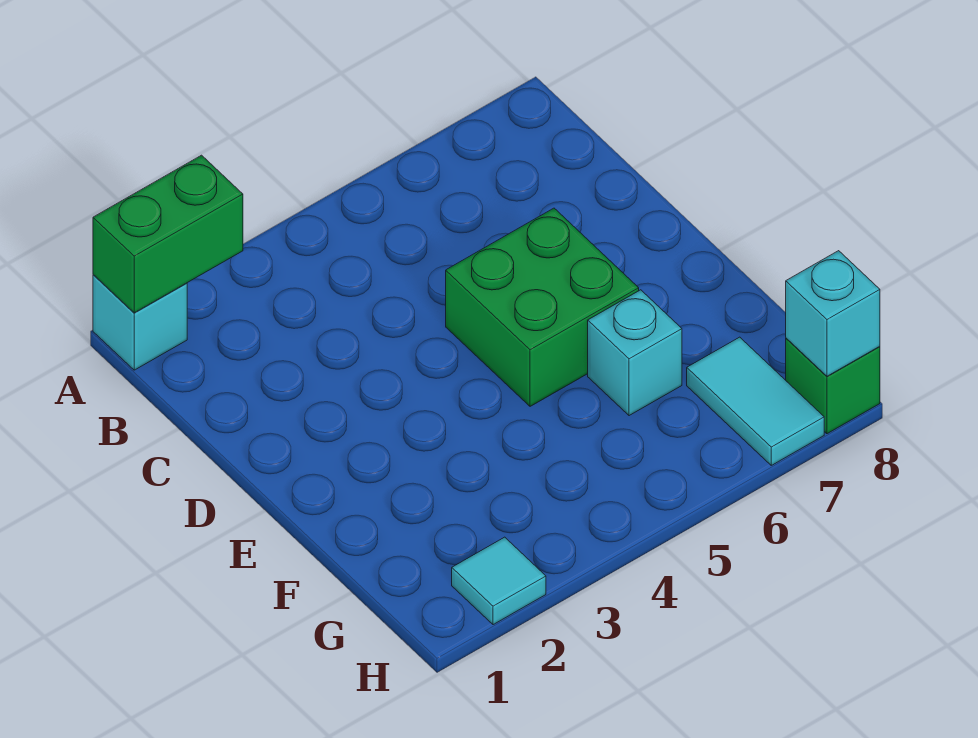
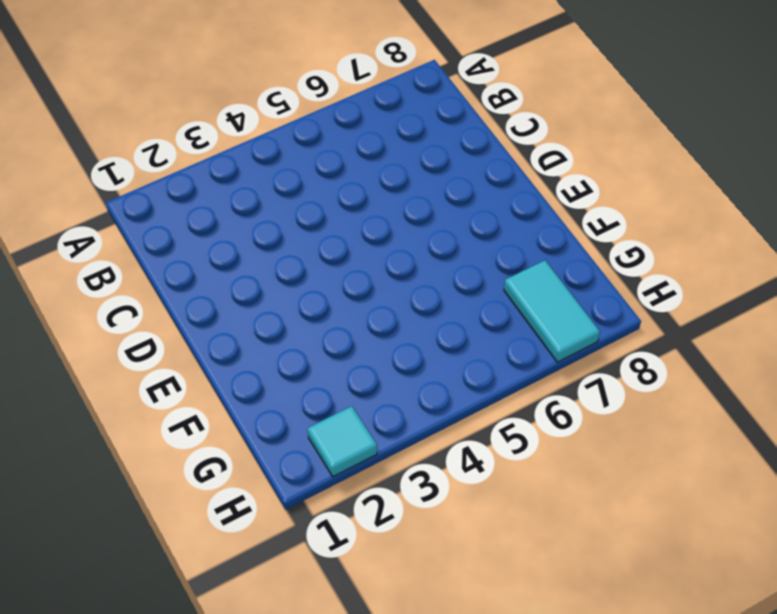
none -> cyan 1x1 brick [93,275,187,370]
none -> green 2x2 brick [446,208,639,406]

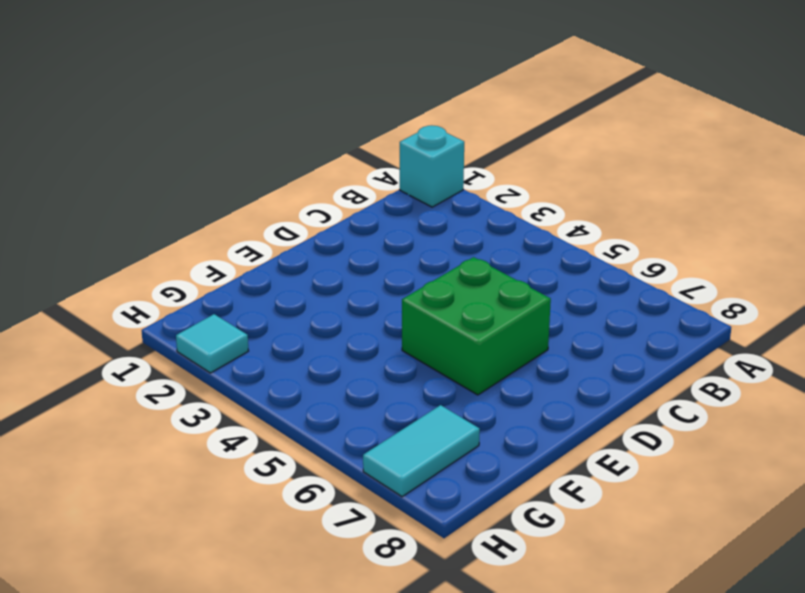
none -> cyan 1x1 brick [588,290,682,416]
none -> green 1x1 brick [786,338,880,434]

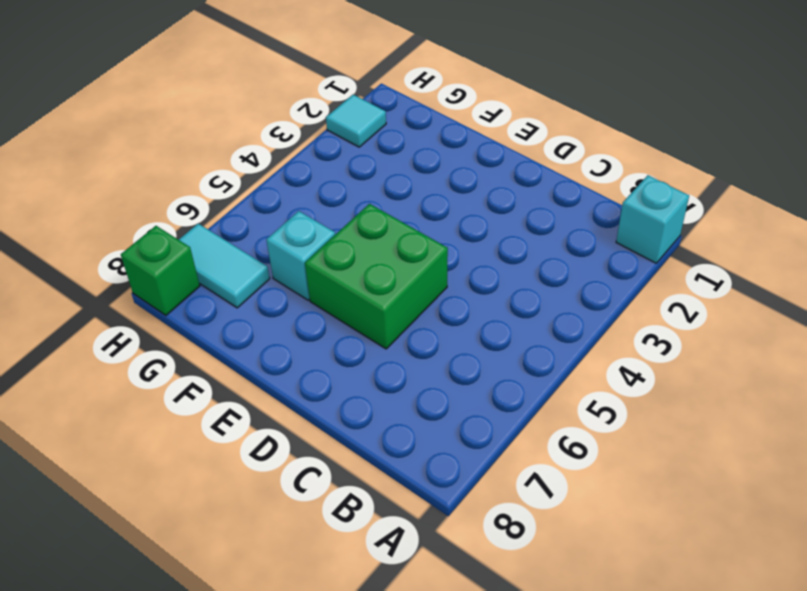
none -> green 1x2 brick [93,155,243,313]
none -> cyan 1x1 brick [786,251,880,376]

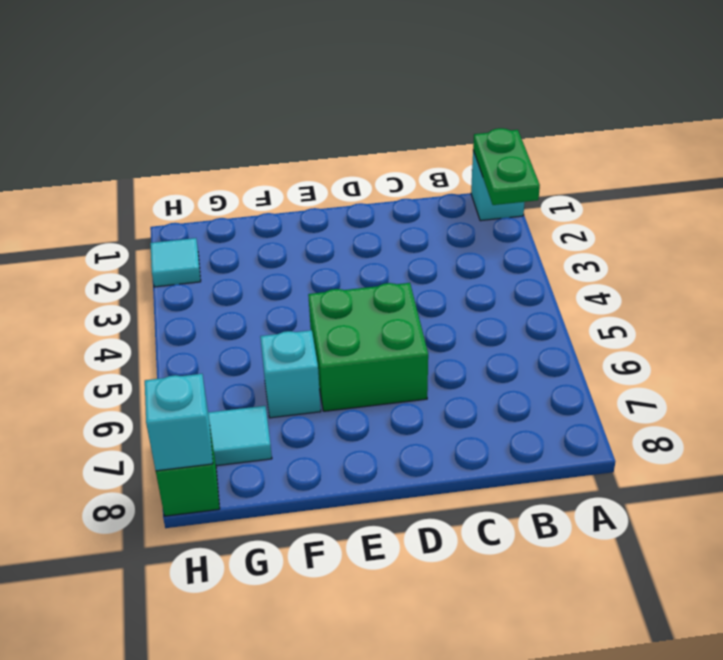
green 1x2 plate [473,128,540,205] -> green 1x2 brick [93,155,243,313]

